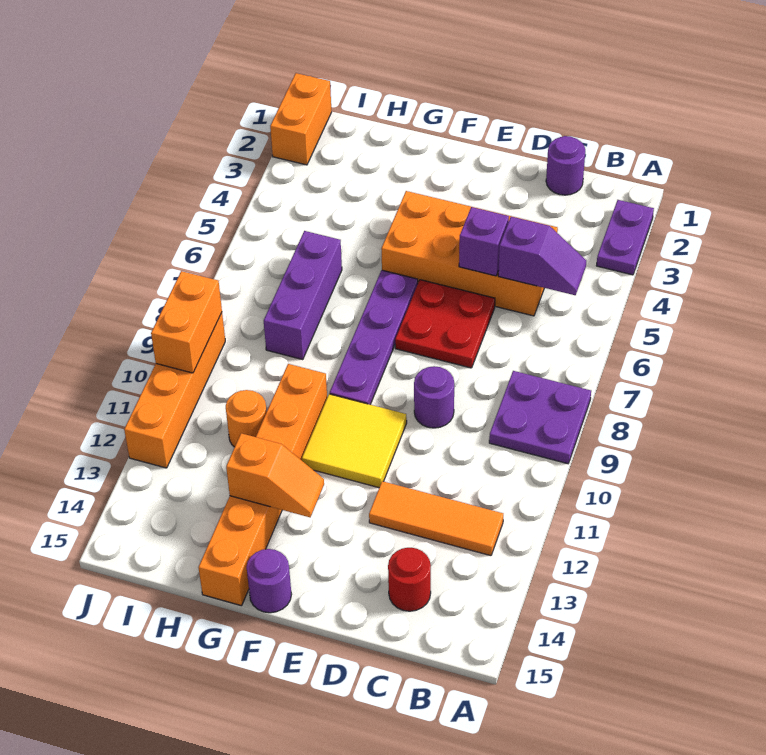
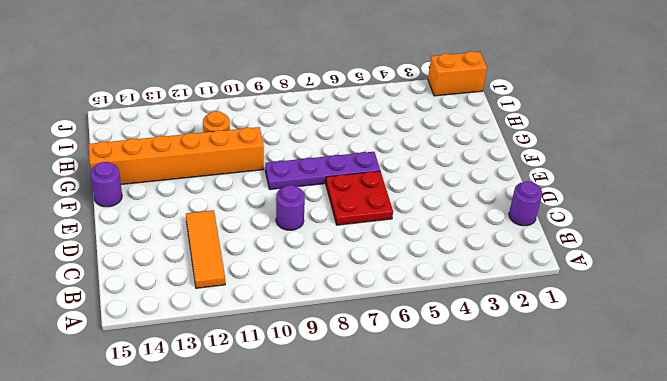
none -> purple 1x2 plate [596,200,654,275]
none -> purple 2x2 plate [489,371,591,464]
none -> orange 2x4 brick [381,191,558,316]

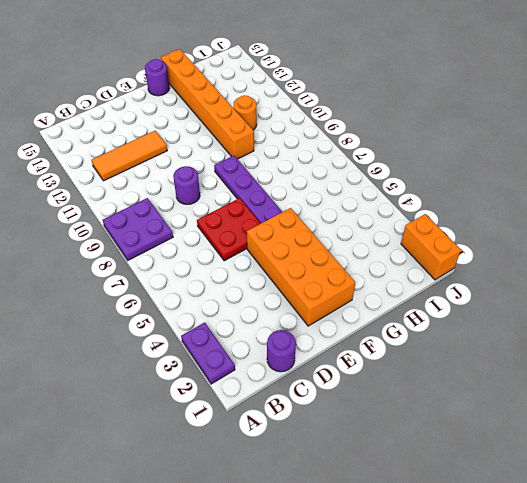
orange 2x4 brick [247,208,355,326] -> orange 2x4 brick turned to [381,191,558,316]
none -> red 1x1 round brick [388,548,431,611]
none -> yellow 2x2 tile [302,394,407,488]
none -> purple 1x3 brick [264,231,342,360]

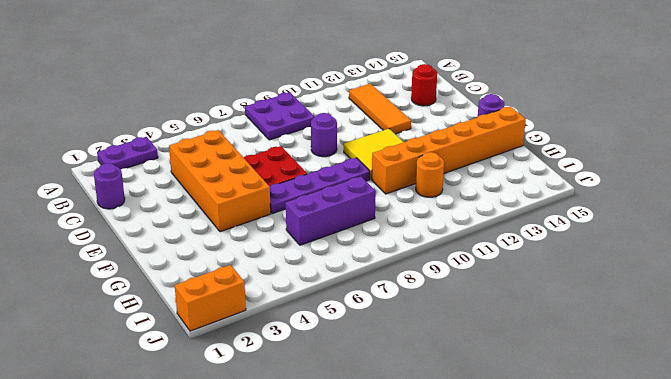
none -> orange 1x4 brick [124,313,225,468]
none -> purple 1x2 slope [498,217,586,295]
none -> purple 1x1 brick [459,207,509,276]

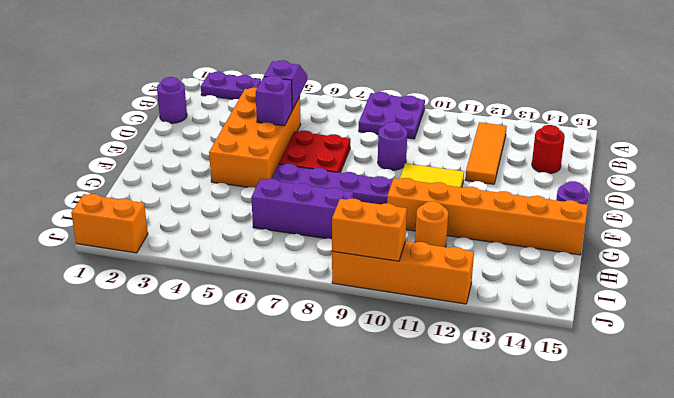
none -> orange 1x2 slope [226,433,324,517]

